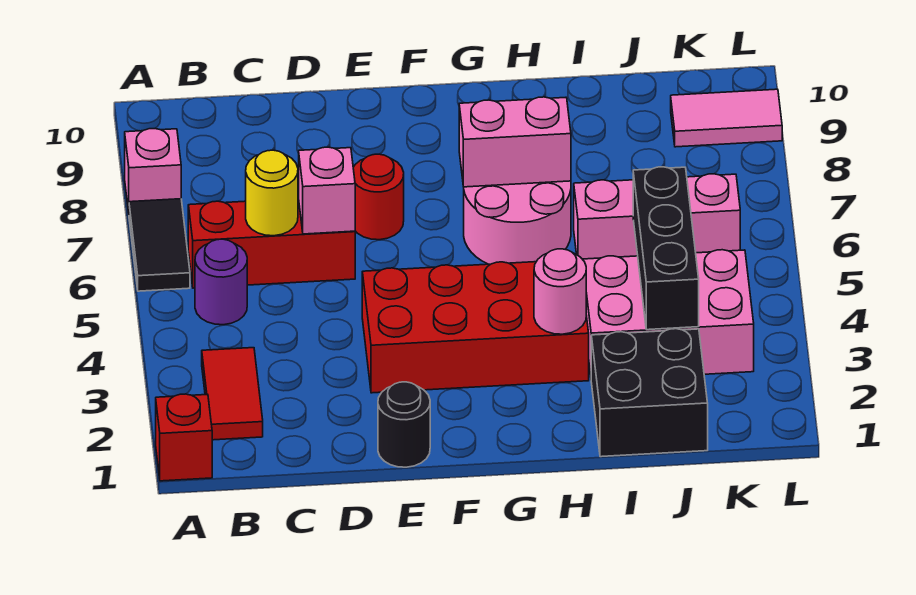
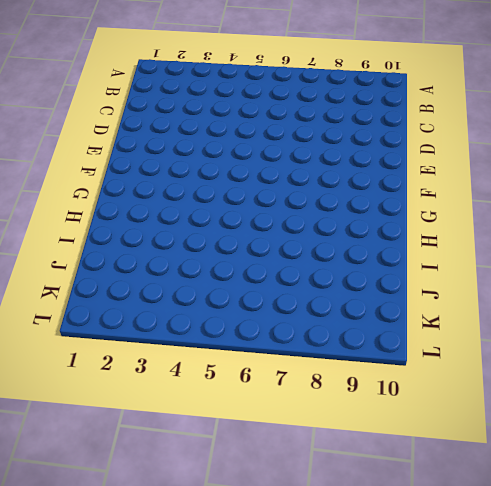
none -> red 1x1 brick [156,394,212,481]
none -> black 1x2 tile [129,199,190,291]
none -> pink 1x1 brick [125,129,181,212]

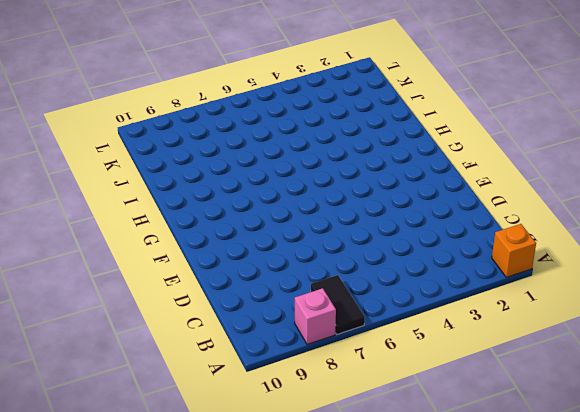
orange 1x1 brick [492,224,536,277] -> red 1x1 brick [156,394,212,481]
black 1x2 tile [311,275,365,334] -> black 1x2 tile turned to [129,199,190,291]
none -> red 1x2 tile [202,348,263,440]
none -> purple 1x1 round brick [195,239,247,325]
none -> red 1x3 brick [188,198,355,288]

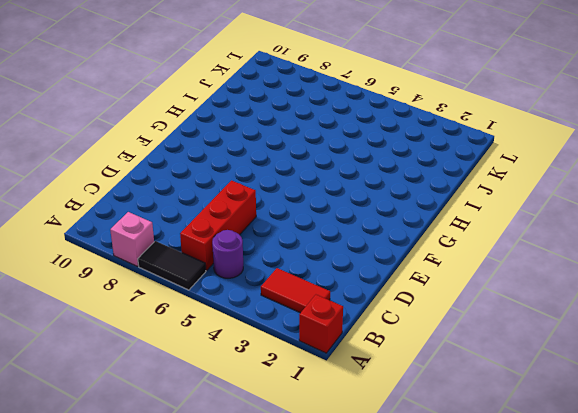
none -> black 1x1 round brick [378,382,430,467]
none -> red 2x4 brick [362,262,589,393]
none -> red 1x1 round brick [353,154,404,240]

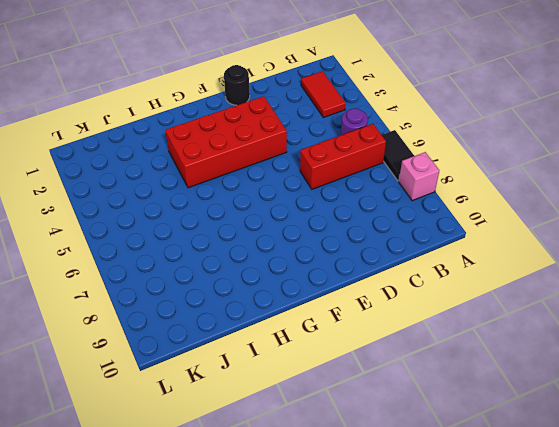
none -> red 1x1 brick [156,394,212,481]
none -> red 1x1 round brick [353,154,404,240]
none -> pink 2x2 round brick [464,181,571,264]

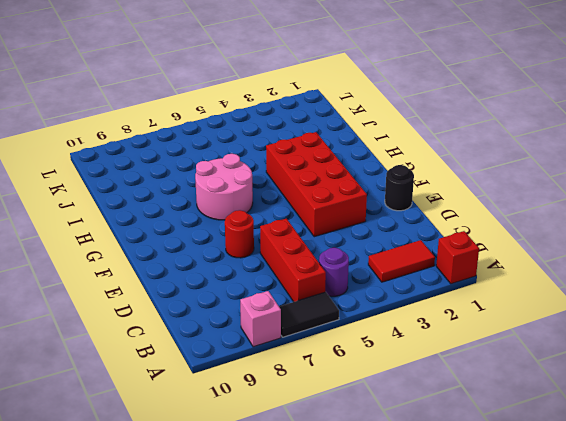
none -> black 2x2 brick [591,329,708,457]
none -> pink 2x3 brick [583,250,754,374]
none -> pink 1x3 brick [574,174,740,259]

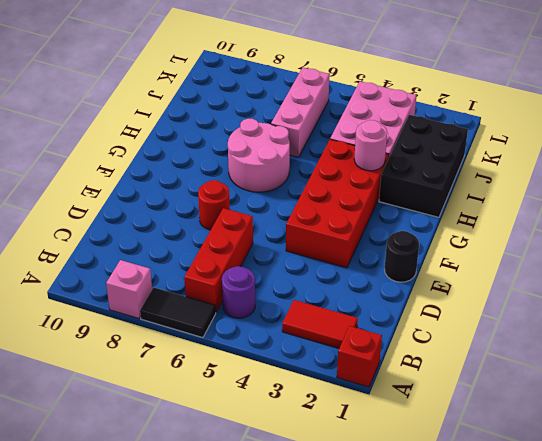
black 2x3 brick [379,115,468,217] -> black 2x2 brick [591,329,708,457]
none -> pink 1x2 tile [671,89,782,147]
none -> yellow 1x1 round brick [246,150,298,236]
none -> pink 1x1 brick [299,147,355,234]

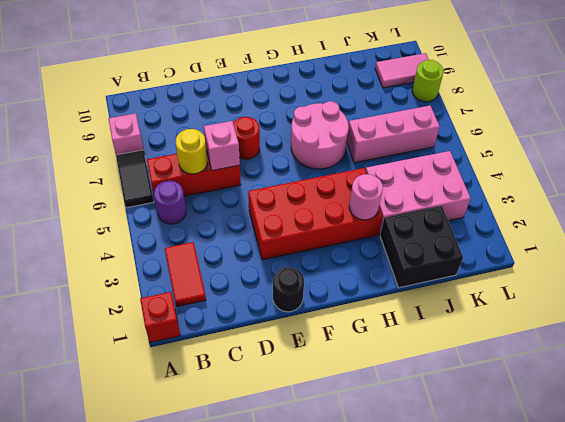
lime 1x1 round brick [412,60,444,102] -> none
none -> pink 1x2 brick [459,97,571,187]
none -> black 1x3 brick [633,167,699,330]

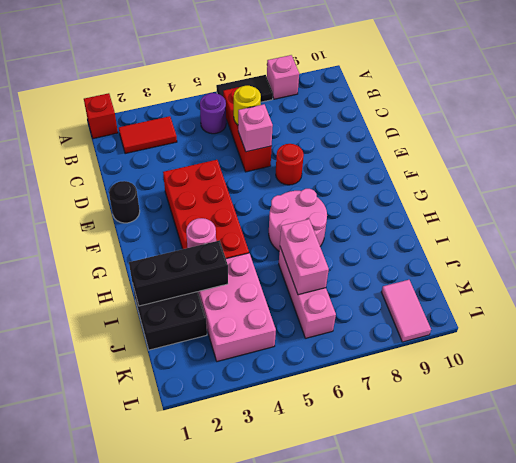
black 1x3 brick [129,241,228,306] -> black 1x3 brick moved to [633,167,699,330]
pink 1x2 brick [280,219,329,295] -> pink 1x2 brick moved to [459,97,571,187]

